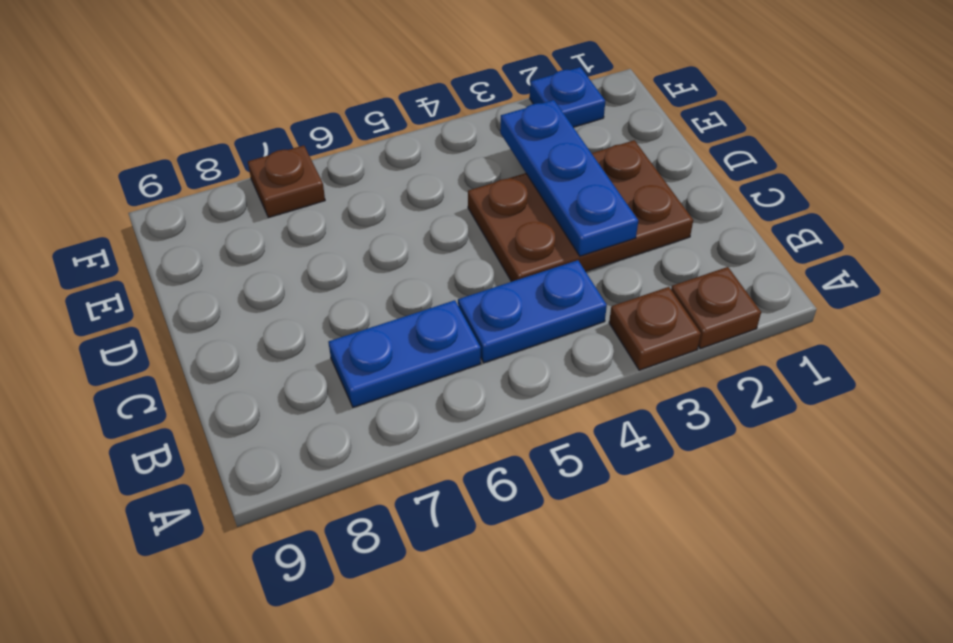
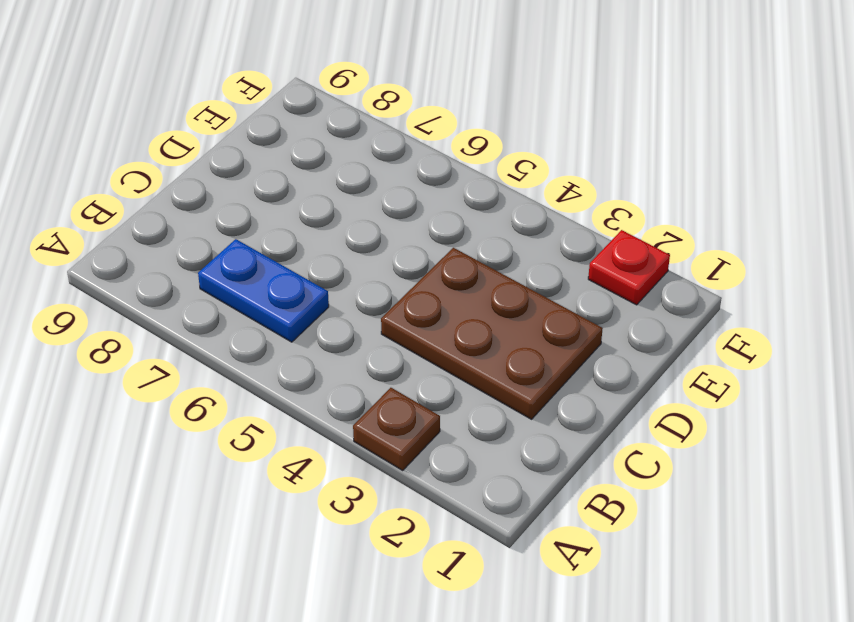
red 1x1 plate [588,230,670,305] -> blue 1x1 plate [530,67,605,127]
none -> brown 1x1 plate [671,267,761,349]
none -> blue 1x2 plate [458,260,607,363]

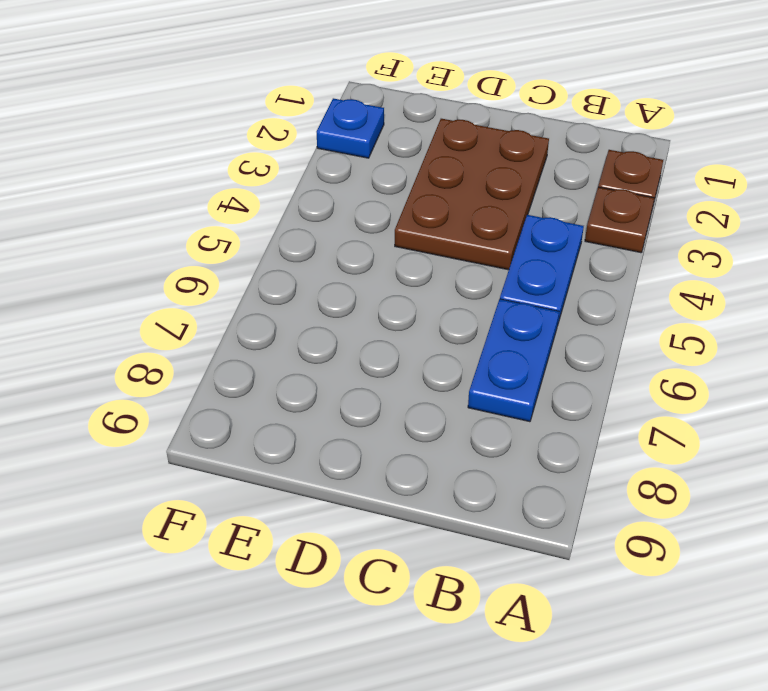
none -> brown 1x1 plate [248,146,325,217]
none -> blue 1x3 plate [500,100,638,256]

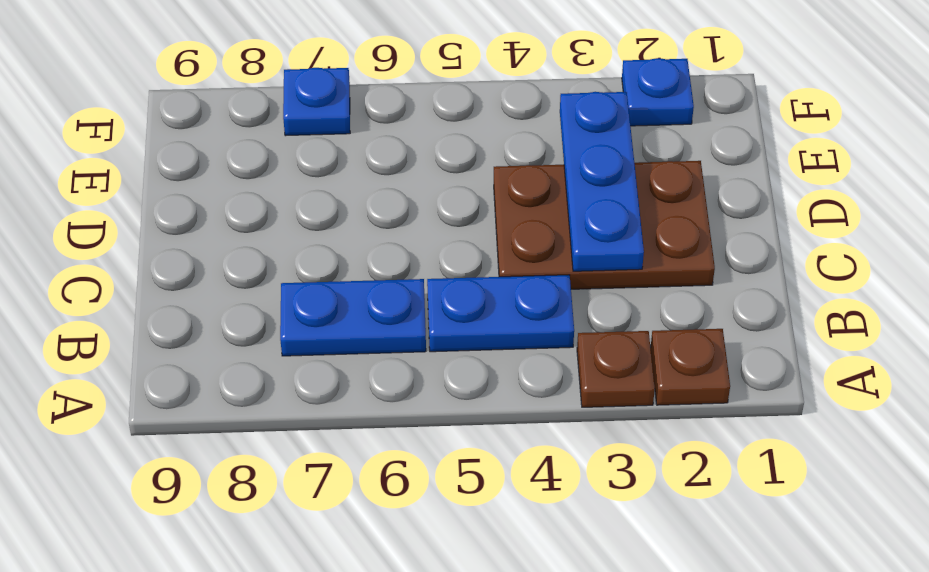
blue 1x1 plate [283,68,350,136] -> brown 1x1 plate [248,146,325,217]

